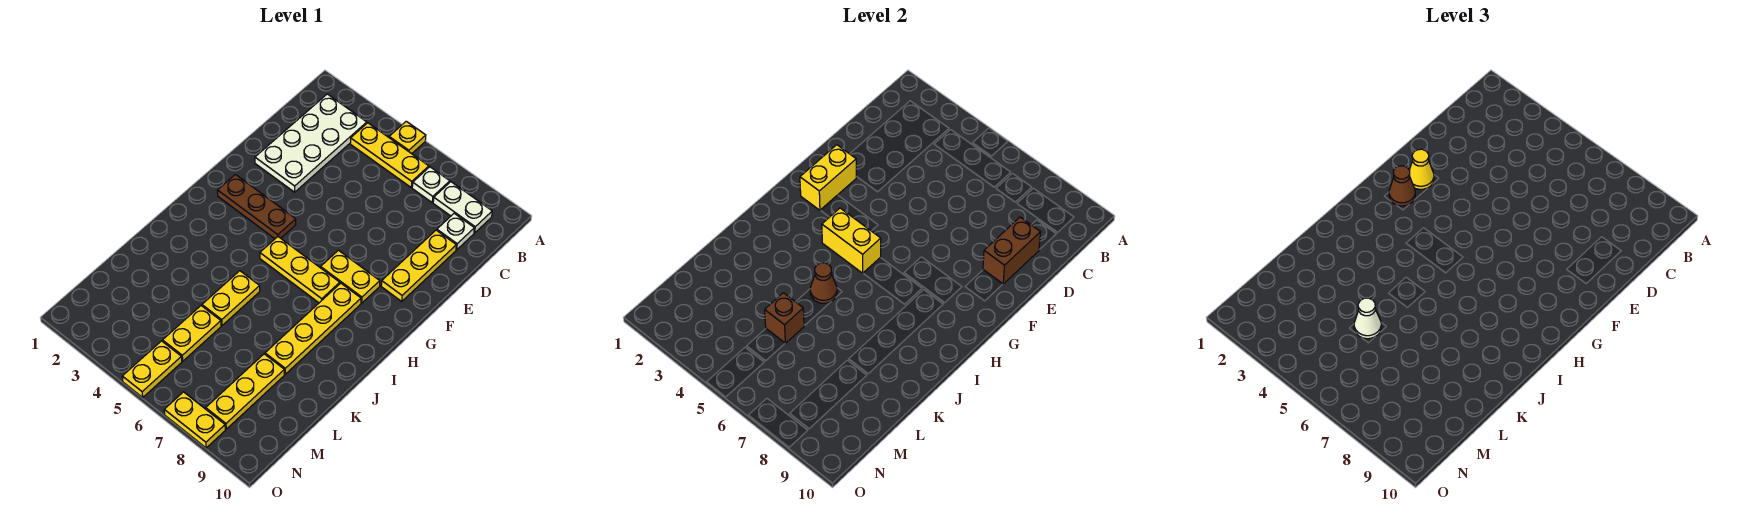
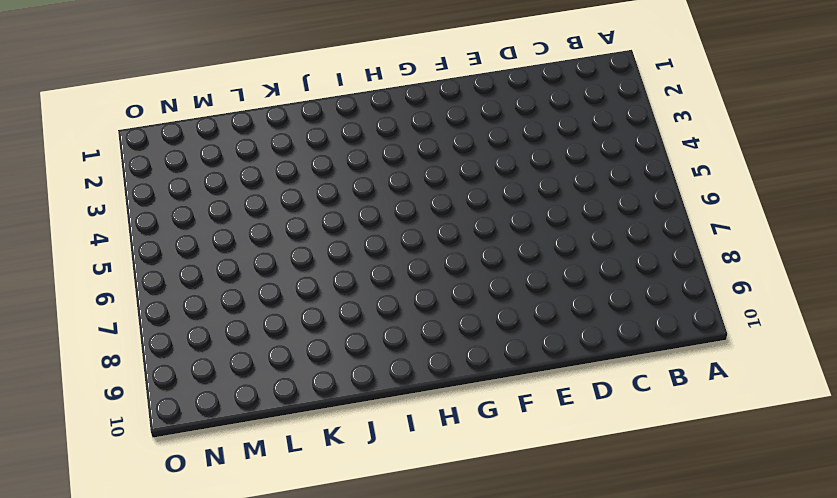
none -> yellow 1x1 plate [389,121,426,154]
none -> white 2x4 plate [255,94,367,192]
none -> yellow 1x3 plate [350,123,429,187]

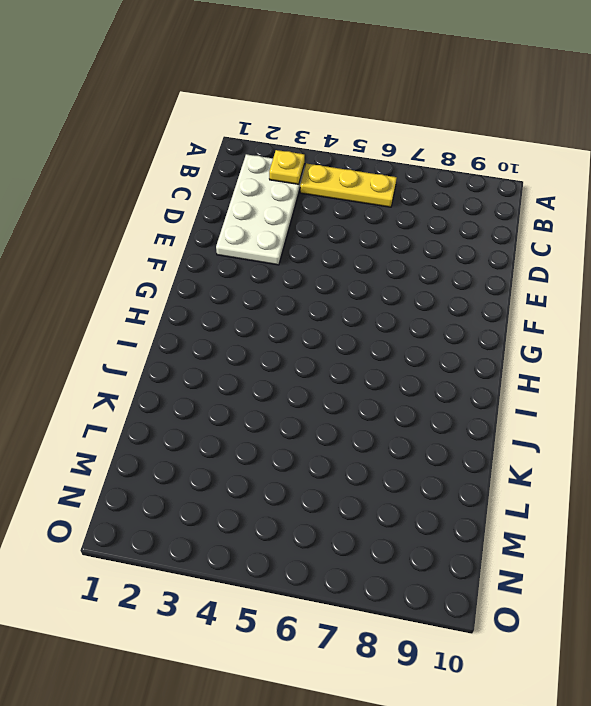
yellow 1x1 plate [269,150,305,184] -> yellow 1x1 plate moved to [389,121,426,154]
none -> white 1x1 plate [412,167,450,202]
none -> white 1x2 plate [433,182,492,233]
none -> white 1x1 plate [437,213,474,250]

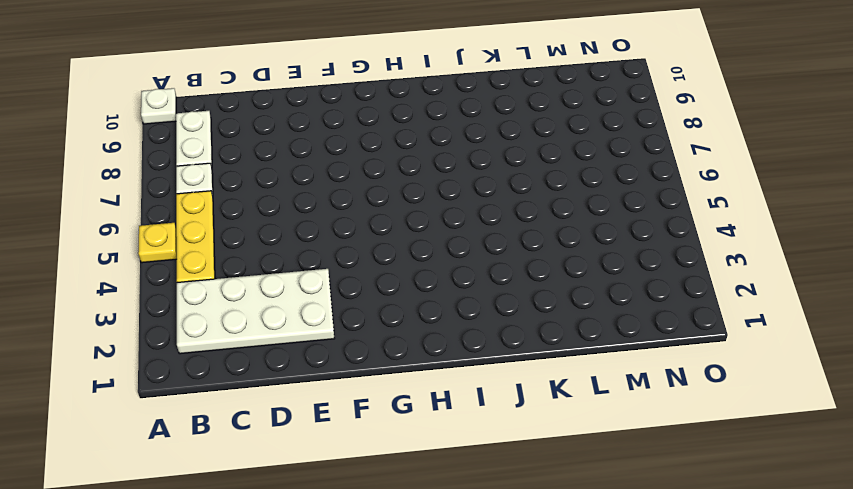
white 1x1 plate [141,88,176,124] -> white 1x1 plate moved to [437,213,474,250]
none -> yellow 1x3 plate [381,230,456,301]
none -> brown 1x3 plate [217,174,296,239]
none -> yellow 1x2 plate [321,250,380,303]

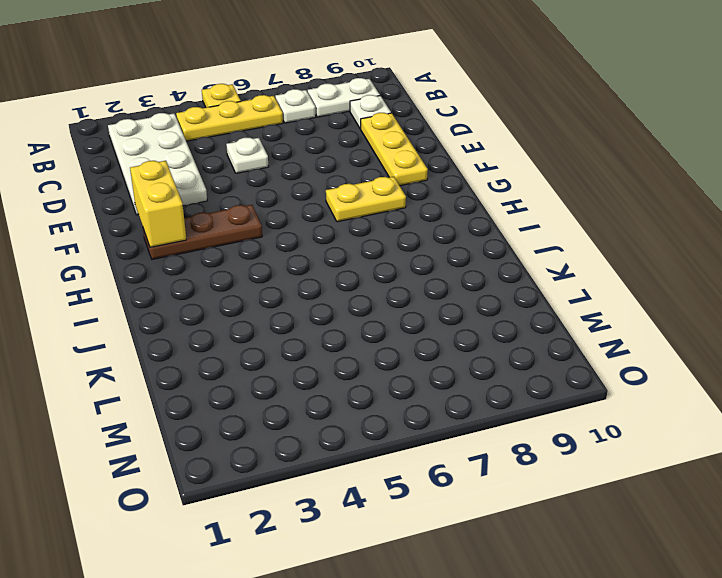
white 1x1 plate [226,138,268,173] -> none
none -> yellow 1x3 plate [260,237,340,303]
none -> yellow 1x4 plate [265,283,361,374]
none -> yellow 1x2 plate [202,271,260,325]

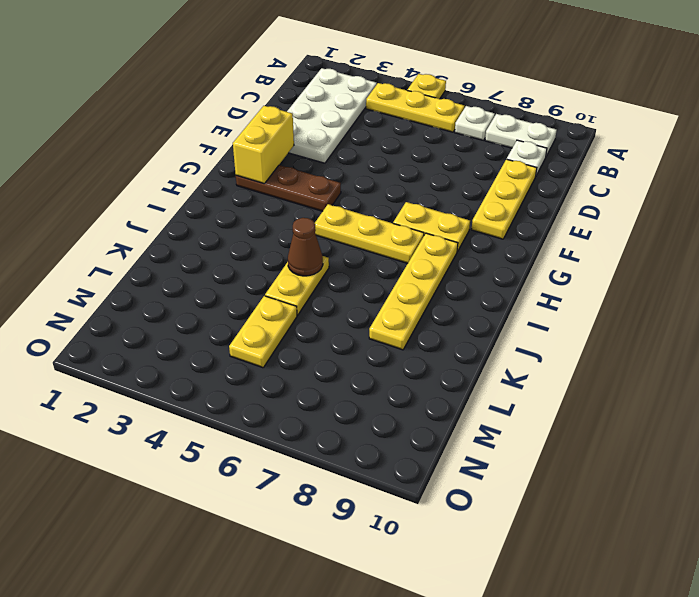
none -> yellow 1x3 plate [206,354,284,429]
none -> yellow 1x2 plate [122,341,182,397]
none -> yellow 1x2 plate [164,392,225,448]

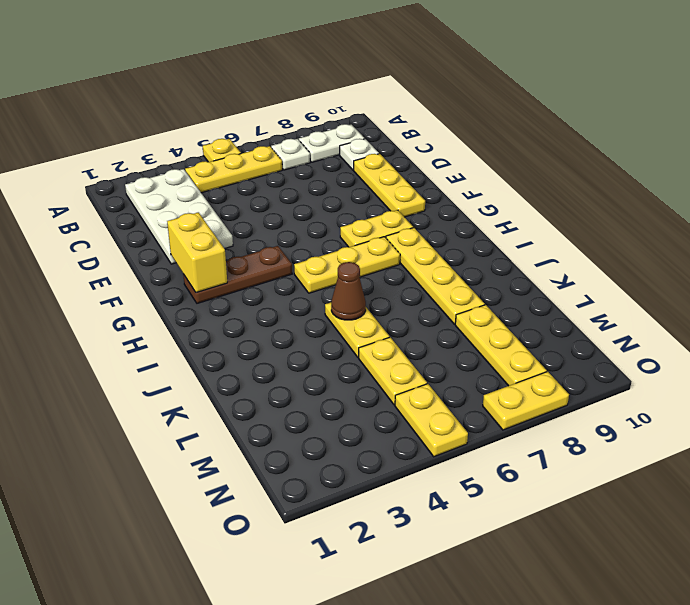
none -> brown 1x2 brick [983,217,1040,284]
none -> yellow 1x2 brick [822,208,881,273]
none -> brown 1x1 brick [765,293,804,343]

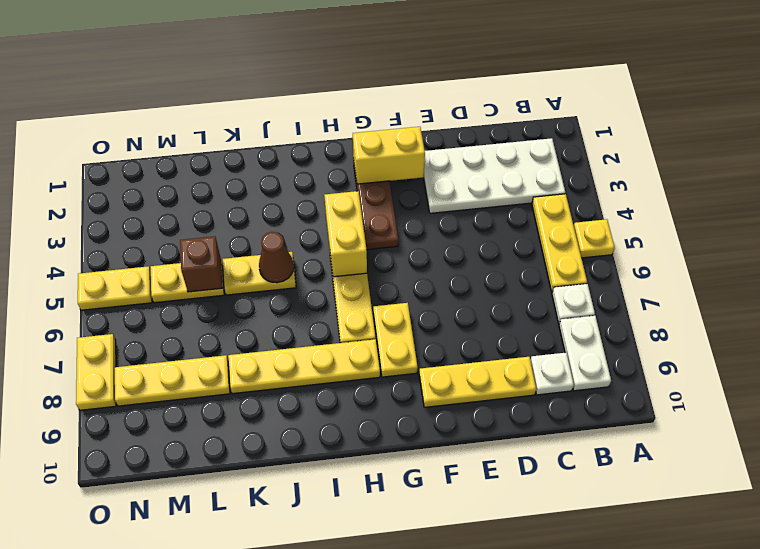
none -> brown 1x2 brick [983,217,1040,284]
none -> yellow 1x1 cone [1410,149,1434,189]
none -> brown 1x1 cone [1389,166,1415,206]

